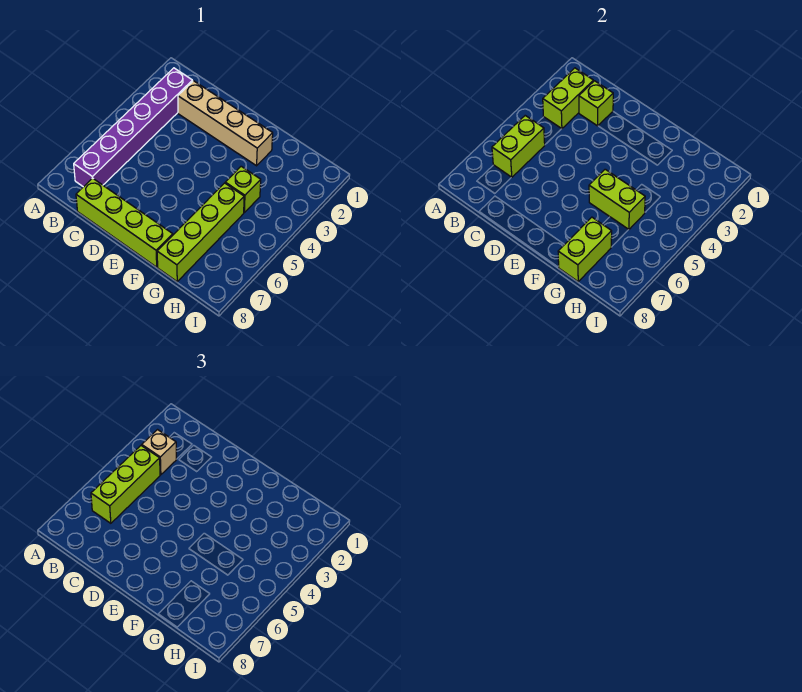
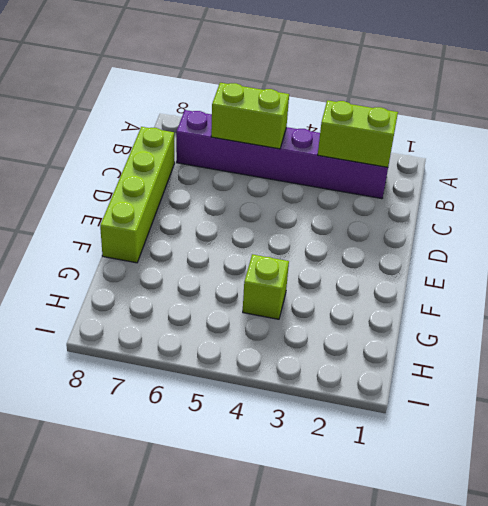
none -> tan 1x4 brick [178,81,273,166]
none -> lime 1x4 brick [157,183,244,282]
none -> lime 1x1 brick [579,81,613,126]

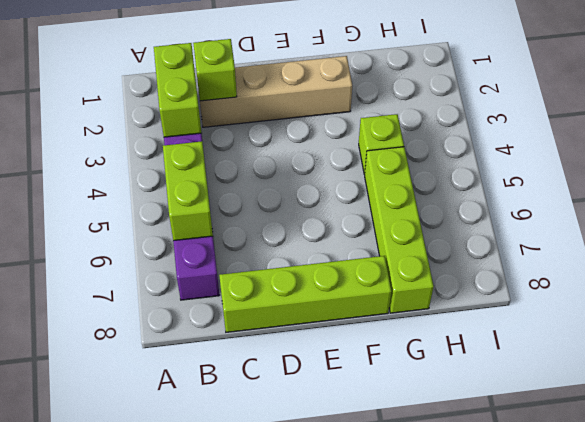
none -> lime 1x2 brick [589,169,645,229]
none -> lime 1x2 brick [558,217,612,282]
none -> tan 1x1 brick [142,430,176,475]

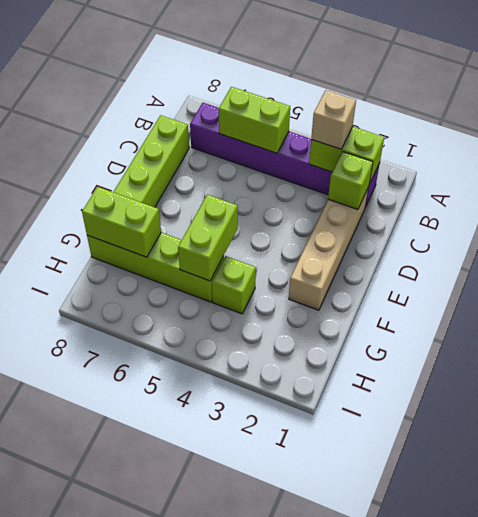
none -> lime 1x3 brick [91,446,160,523]

